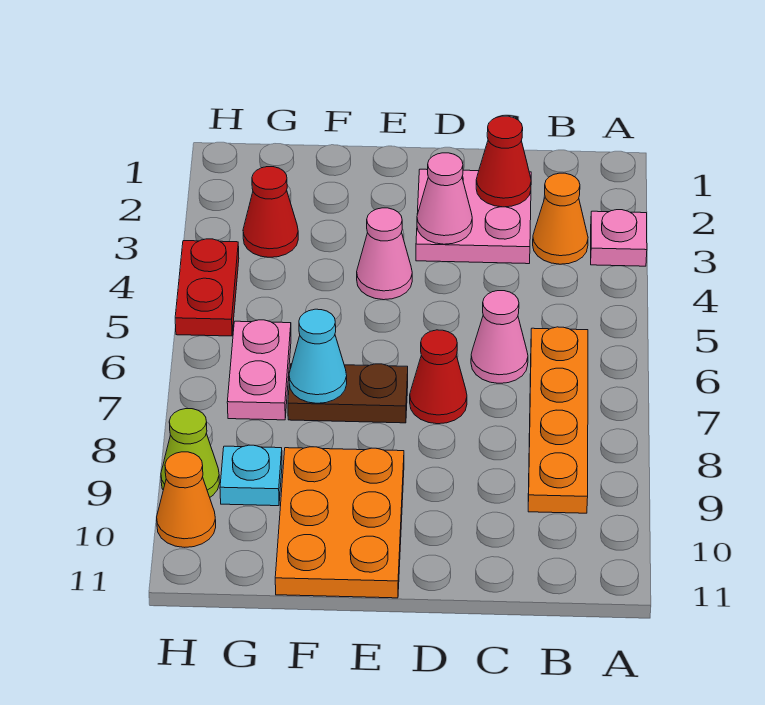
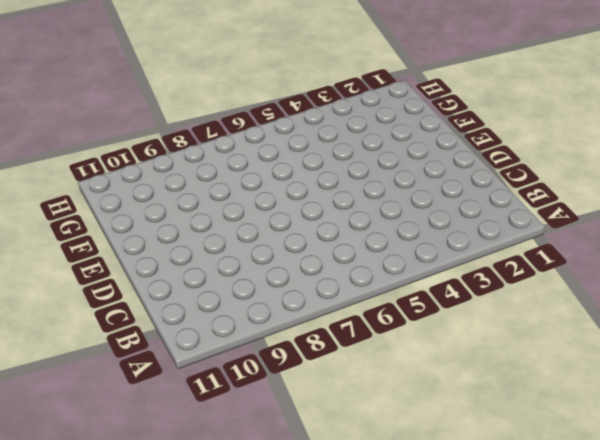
none -> pink 1x1 plate [591,210,647,266]
none -> orange 1x1 cone [533,173,588,264]
none -> orange 1x4 plate [528,327,588,513]

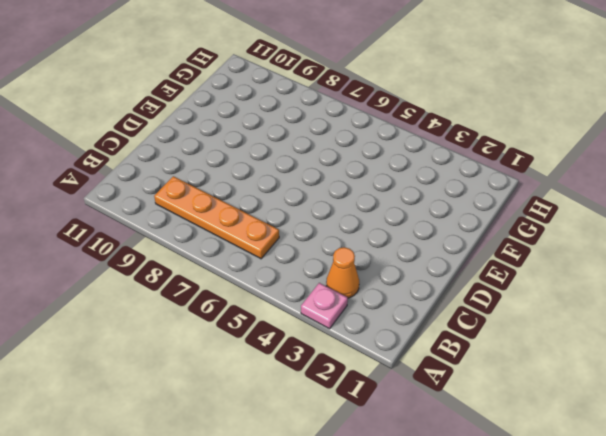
none -> pink 2x2 plate [416,169,531,264]
none -> pink 1x1 cone [471,291,528,383]
none -> red 1x1 cone [410,330,467,424]

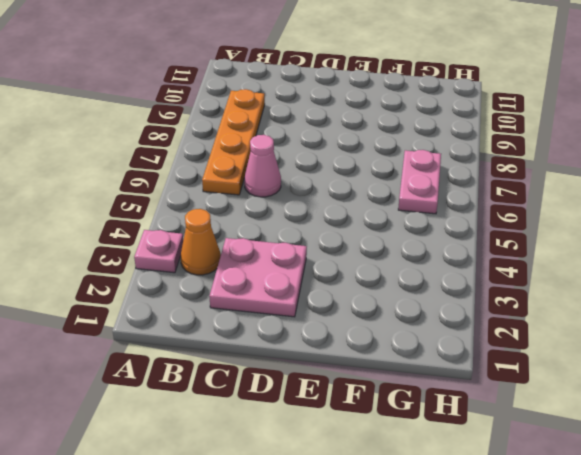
none -> red 1x1 cone [410,330,467,424]
none -> pink 1x1 cone [357,208,412,300]
none -> brown 1x2 plate [288,364,408,423]

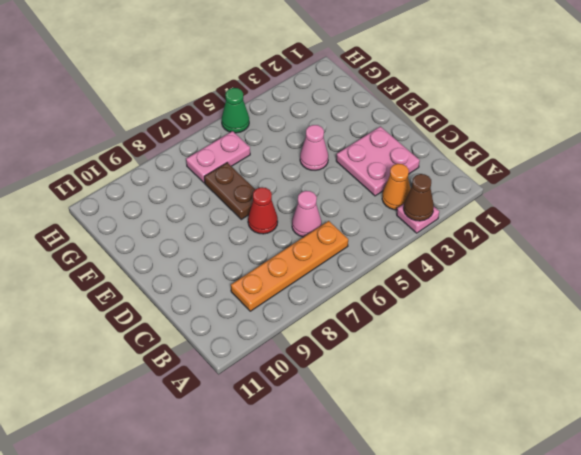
brown 1x1 cone [404,174,434,221] -> none
green 1x1 cone [222,88,249,133] -> red 1x2 plate [175,239,239,336]
none -> orange 2x3 plate [275,447,404,598]
none -> red 1x1 cone [243,167,298,257]
none -> cyan 1x1 plate [220,445,282,506]

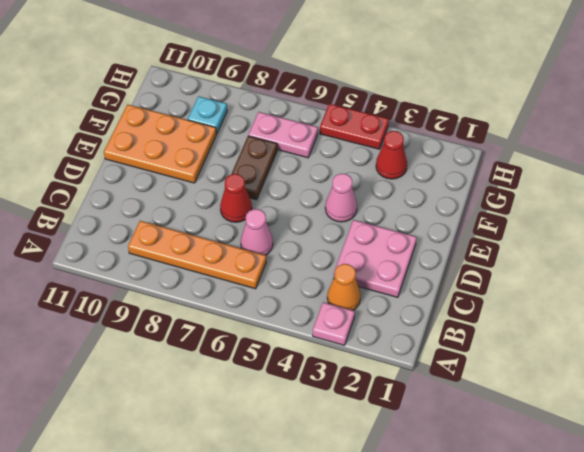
none -> lime 1x1 cone [161,409,220,497]
none -> orange 1x1 cone [157,452,216,547]
none -> red 1x1 cone [476,116,531,207]

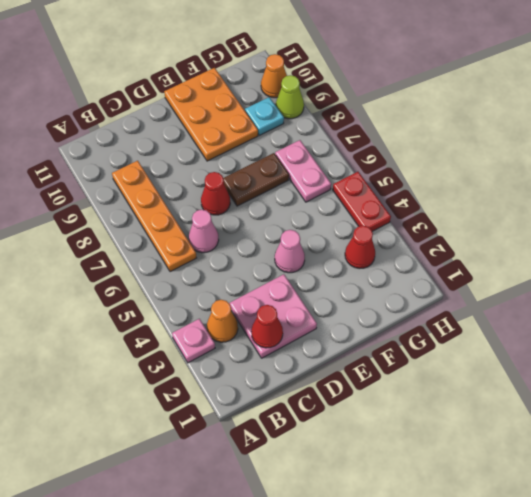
none -> pink 1x1 cone [417,153,472,244]
none -> cyan 1x1 cone [289,309,347,403]

